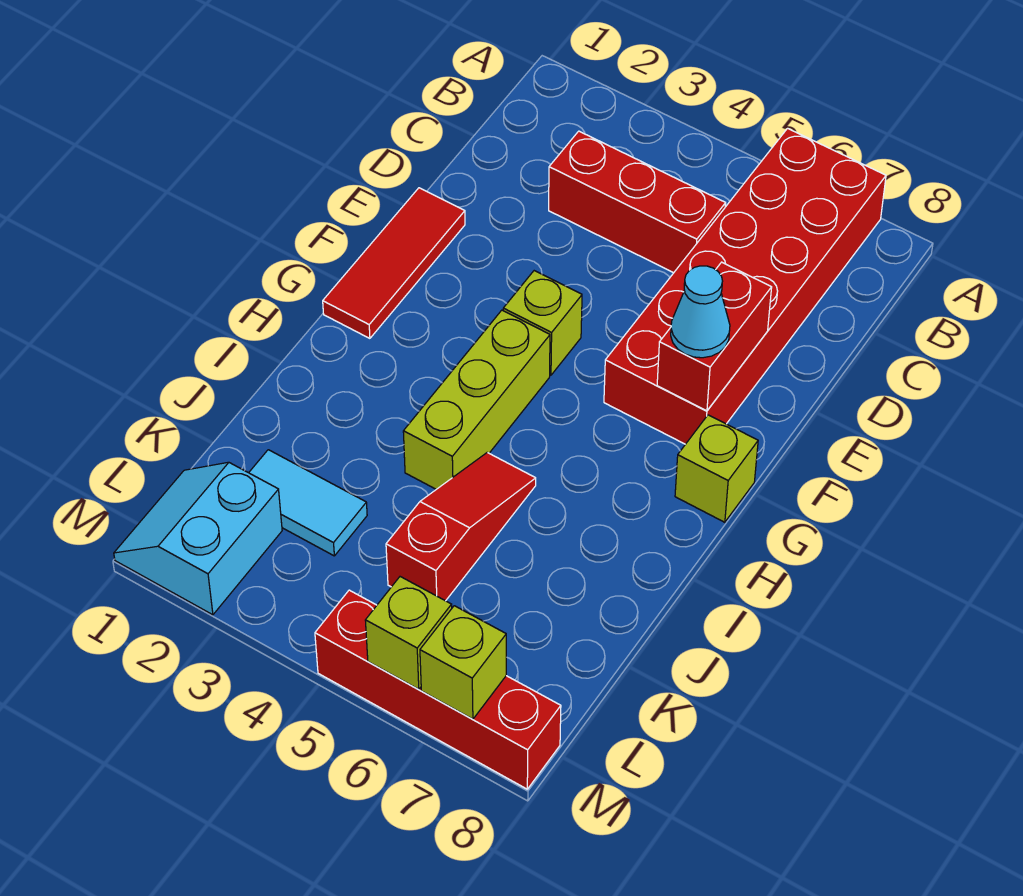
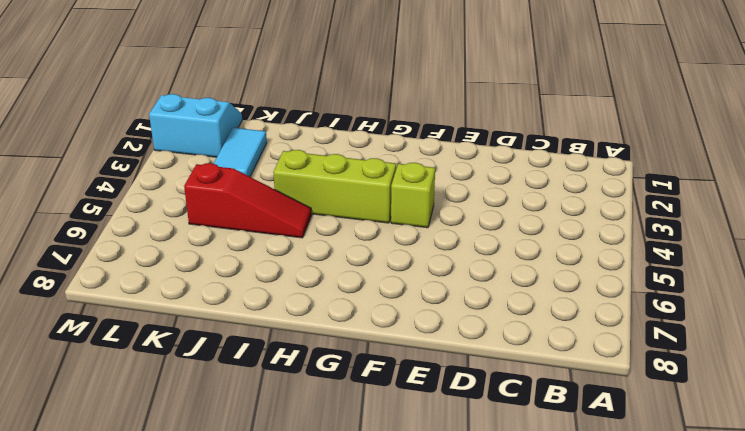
none -> red 2x6 brick [604,128,886,444]
none -> red 1x3 brick [549,131,726,273]
none -> red 1x3 tile [323,188,465,338]

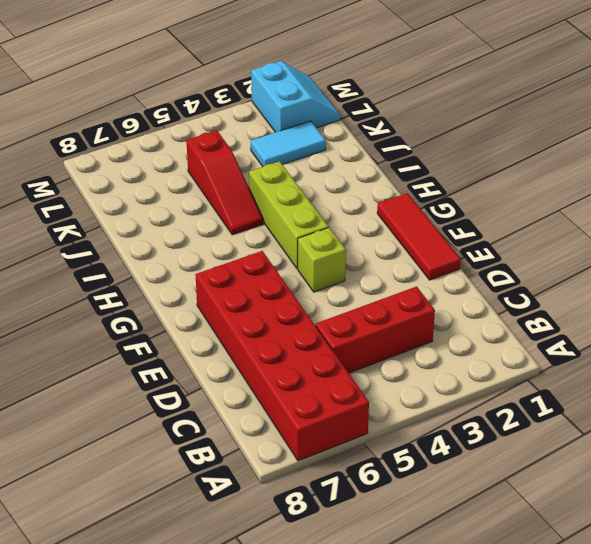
none -> lime 1x1 brick [675,415,758,522]
none -> red 1x4 brick [315,590,561,789]
none -> red 1x2 brick [657,262,772,411]

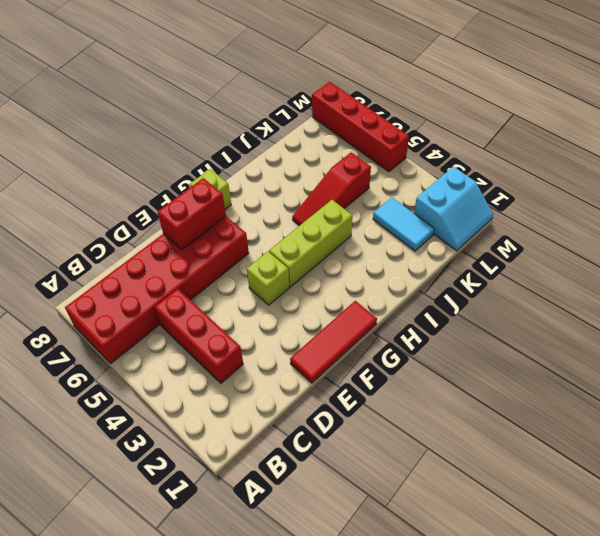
none -> lime 1x1 brick [365,577,452,689]
none -> lime 1x1 brick [420,606,506,719]
none -> cyan 1x1 cone [671,266,730,358]

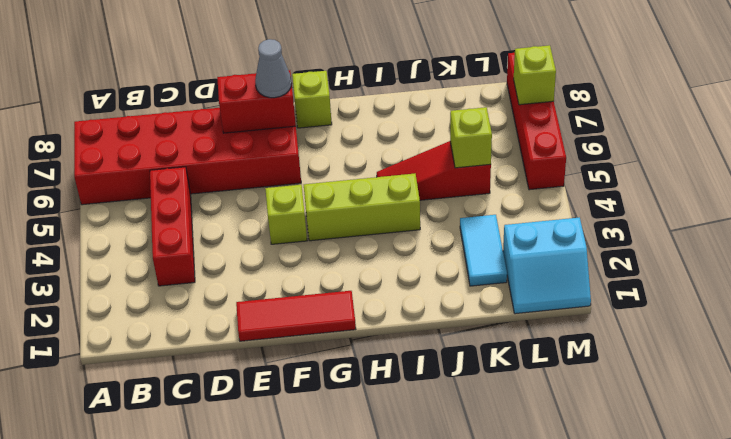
grey 1x1 cone [255,39,292,98] -> cyan 1x1 cone [671,266,730,358]
lime 1x1 brick [450,107,492,168] -> lime 1x1 brick moved to [365,577,452,689]

